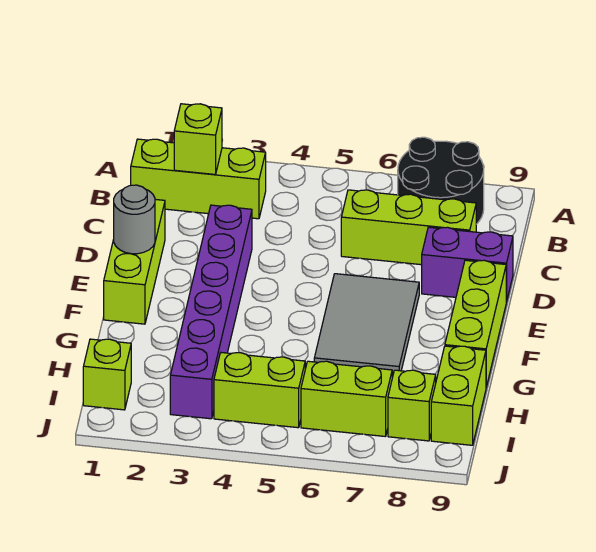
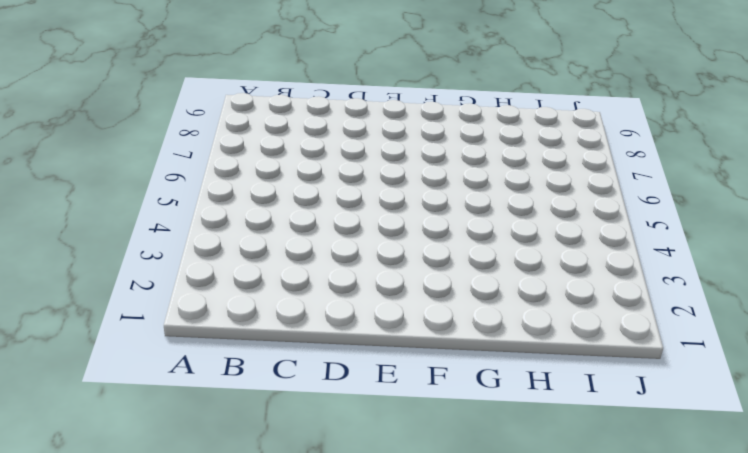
none -> black 2x2 round brick [398,137,484,224]
none -> lime 1x3 brick [131,139,266,219]
none -> lime 1x3 brick [341,190,476,265]

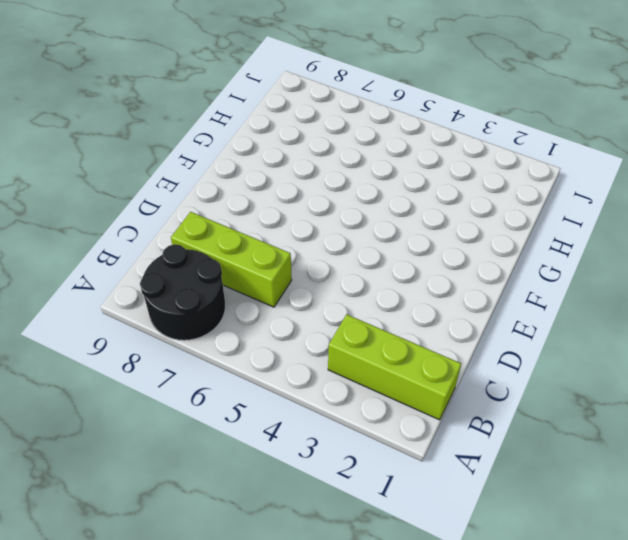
none -> lime 1x3 brick [104,199,165,324]
none -> purple 1x6 brick [170,205,252,419]
none -> purple 1x2 brick [422,227,513,302]

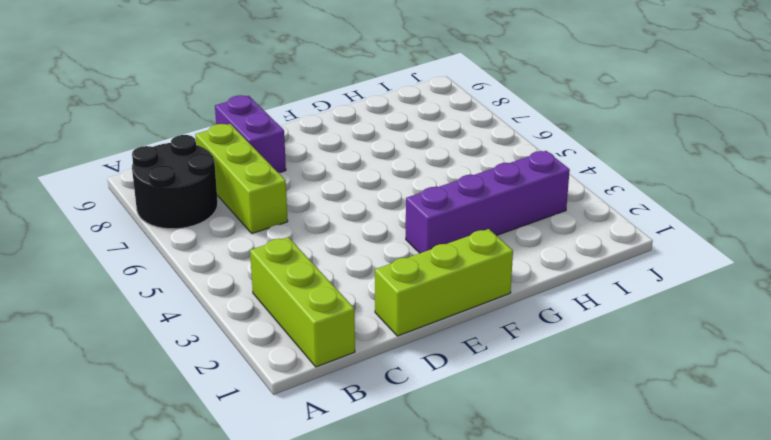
purple 1x4 brick [406,151,570,253] -> purple 1x6 brick [170,205,252,419]
none -> grey 2x3 tile [314,274,419,378]
none -> lime 1x3 brick [445,260,506,387]
none -> lime 1x2 brick [431,346,486,445]

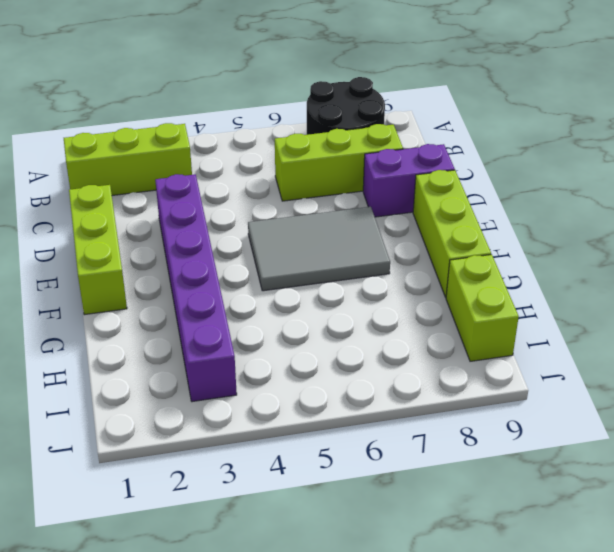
grey 2x3 tile [248,207,390,291] -> grey 2x3 tile turned to [314,274,419,378]
none -> lime 1x1 brick [83,339,131,410]
none -> lime 1x2 brick [214,353,305,428]
none -> lime 1x2 brick [301,361,392,437]

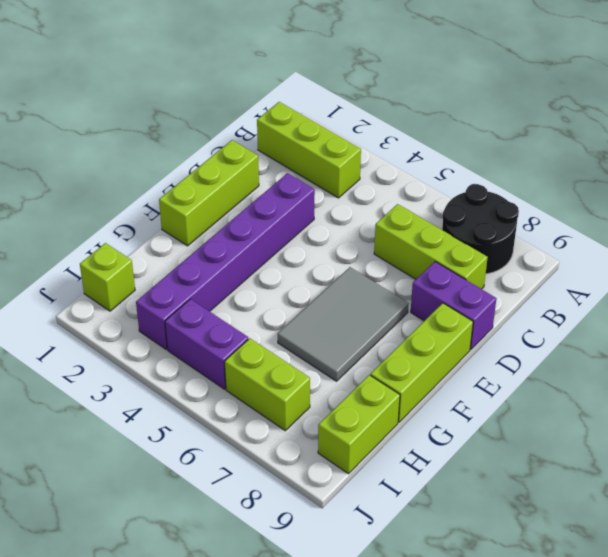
purple 1x2 brick [165,299,248,389] -> lime 1x2 brick [214,353,305,428]
none -> lime 1x1 brick [388,370,436,441]
none -> lime 1x1 brick [174,104,222,174]
none -> grey 1x1 round brick [114,185,155,254]

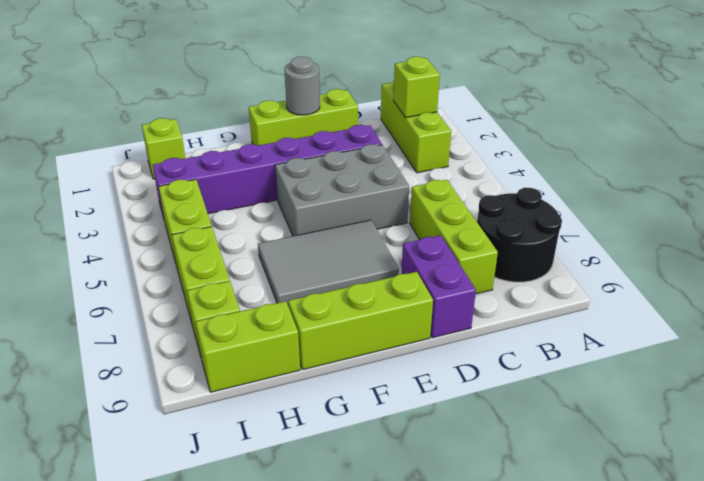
grey 2x3 brick [275,144,409,236] -> none

